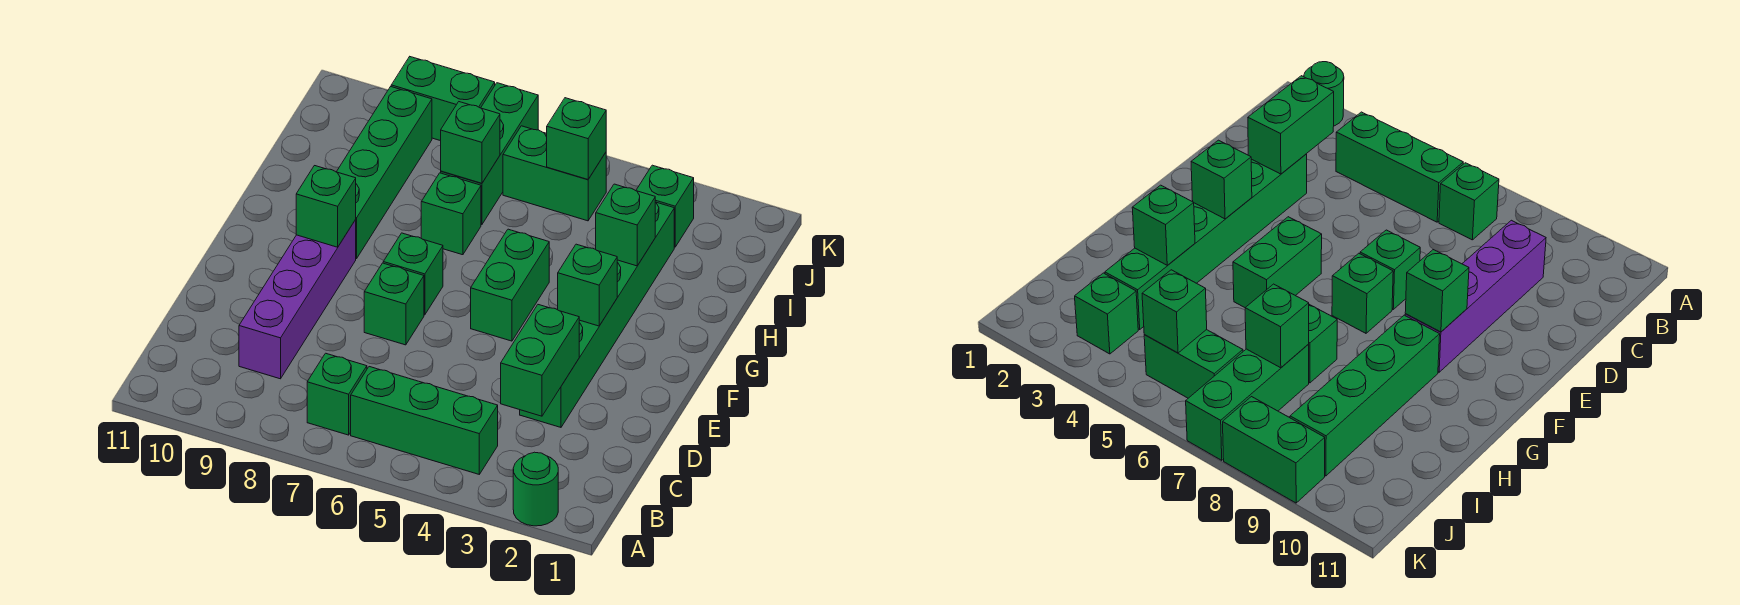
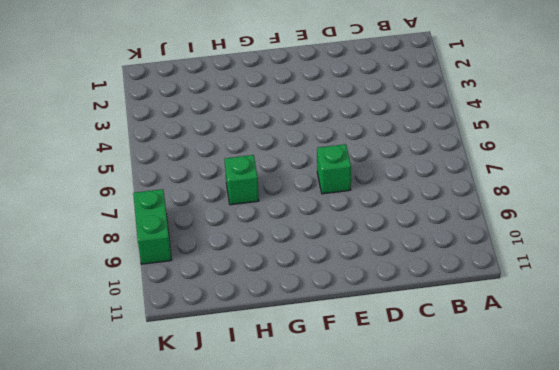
none -> green 1x1 round brick [513,452,558,526]
none -> green 1x3 brick [351,367,498,474]
none -> green 1x1 brick [307,353,367,435]

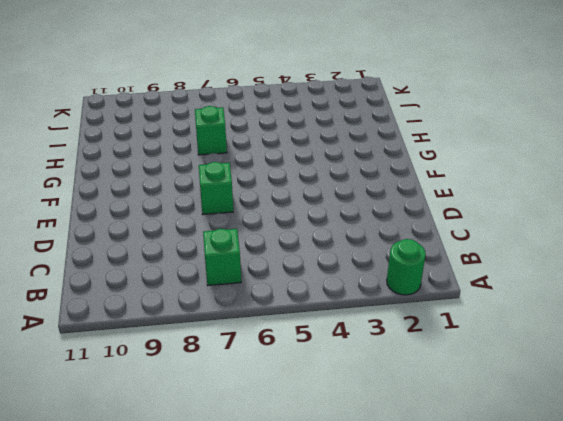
none -> green 1x3 brick [351,367,498,474]
none -> purple 1x4 brick [239,220,356,379]
none -> green 1x6 brick [520,202,674,427]

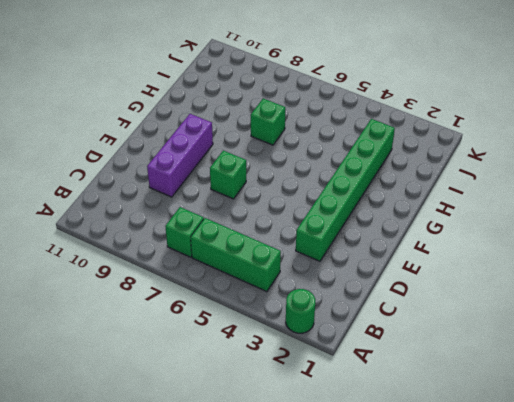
purple 1x3 brick [147,114,213,197] -> purple 1x4 brick [239,220,356,379]
none -> green 1x2 brick [471,229,549,341]
none -> green 1x1 brick [383,233,443,315]
none -> green 1x4 brick [337,87,432,258]

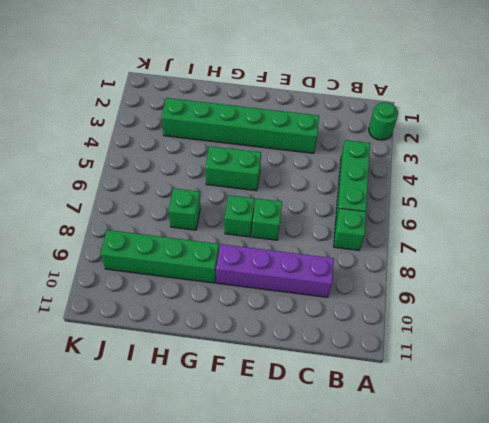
none -> green 1x3 brick [441,83,538,225]
none -> green 1x1 brick [636,165,694,247]
none -> green 1x2 brick [503,126,606,221]

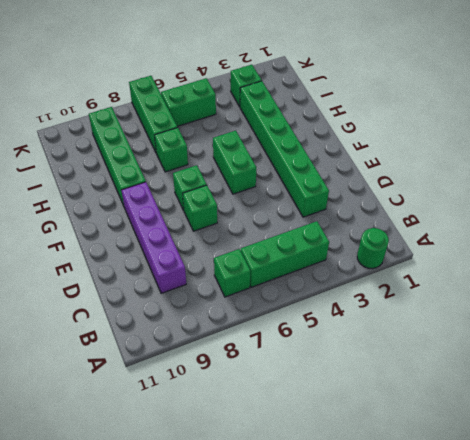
none -> green 1x2 brick [391,57,495,141]
none -> green 1x2 brick [501,305,579,416]
none -> green 1x1 brick [558,244,617,326]

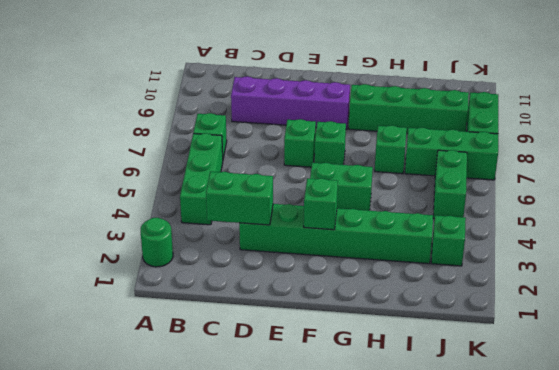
none -> green 1x1 brick [296,166,356,247]
none -> green 1x1 brick [596,184,655,266]
none -> green 1x1 brick [441,102,500,183]

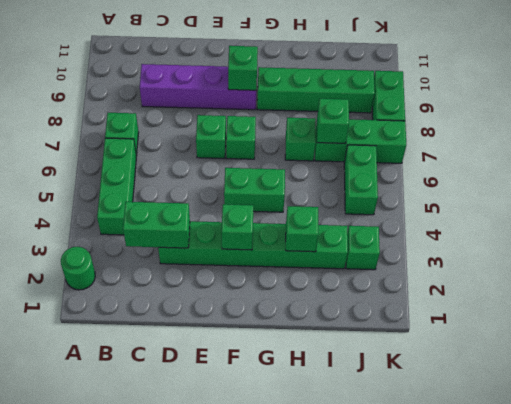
none -> green 1x1 brick [547,98,606,179]

